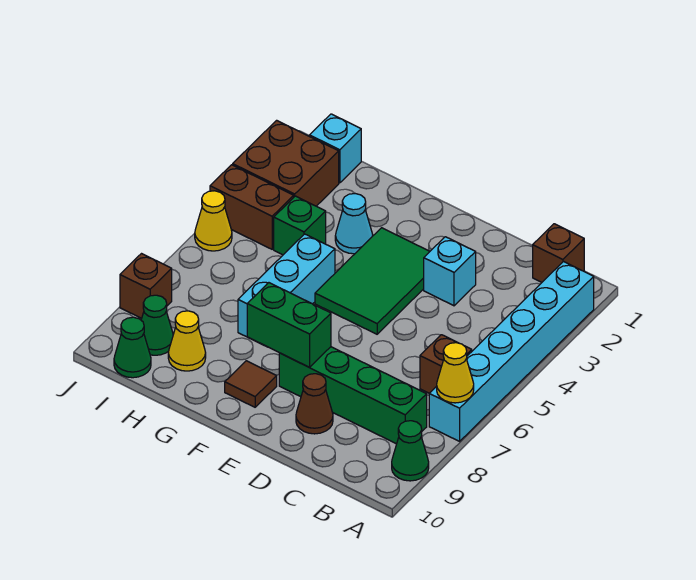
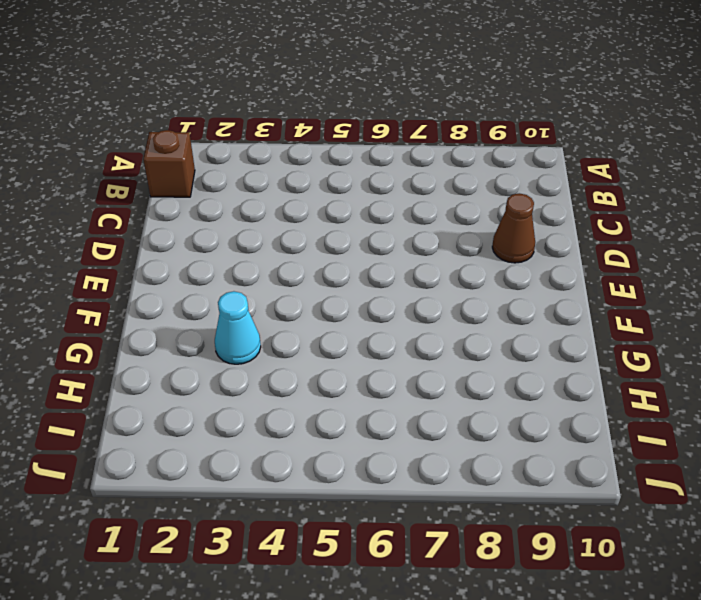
none -> cyan 1x6 brick [429,262,594,441]
none -> green 1x1 cone [392,421,429,481]
none -> brown 1x1 brick [420,335,472,393]

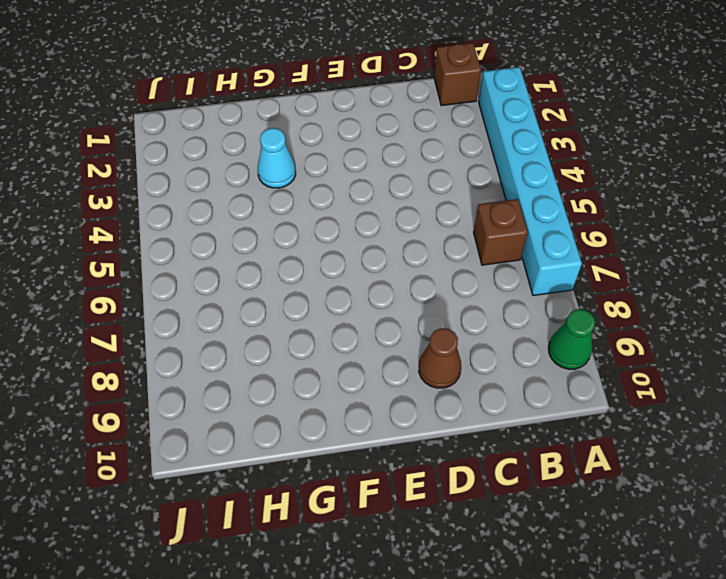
none -> green 1x4 brick [279,347,427,444]
none -> cyan 1x1 brick [424,237,476,306]
none -> green 2x3 tile [315,228,430,334]

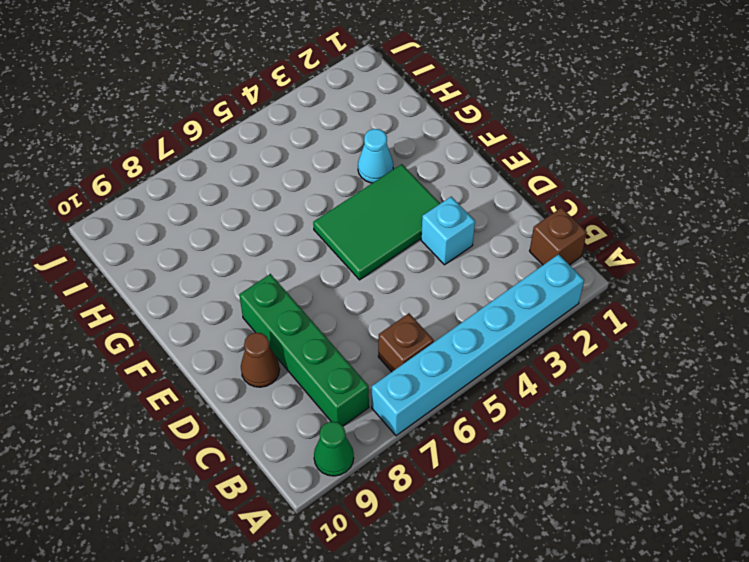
none -> brown 1x1 tile [225,361,277,407]
none -> cyan 1x3 brick [238,234,335,346]
none -> green 1x1 brick [274,196,326,255]

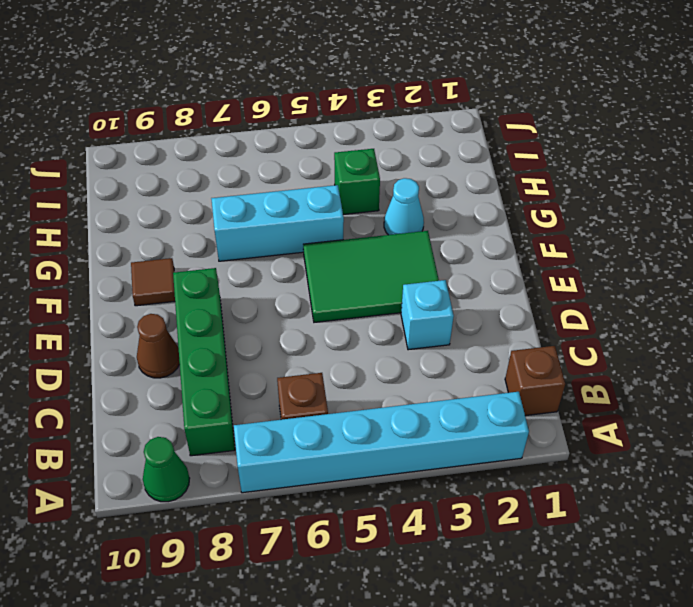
none -> yellow 1x1 cone [168,311,206,371]
none -> cyan 1x1 brick [309,114,361,183]
none -> brown 2x2 brick [233,120,339,206]

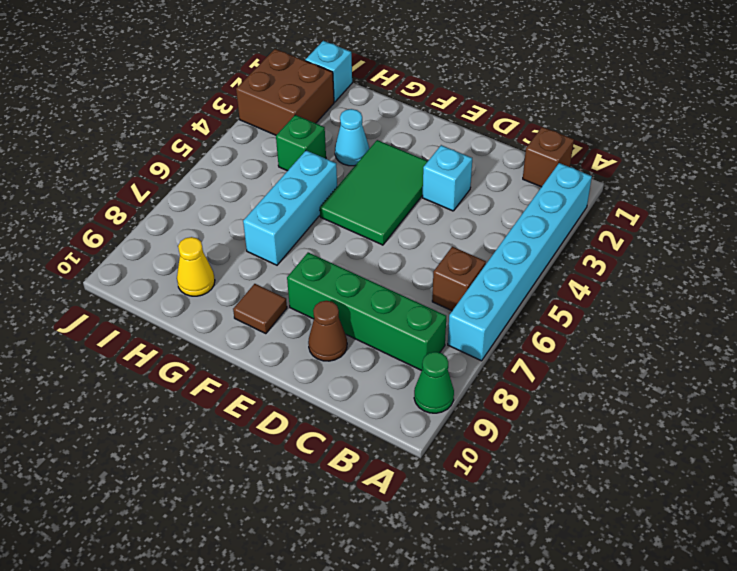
none -> brown 1x2 brick [210,165,294,249]
none -> green 1x1 cone [141,295,173,355]
none -> green 1x1 cone [114,317,151,378]

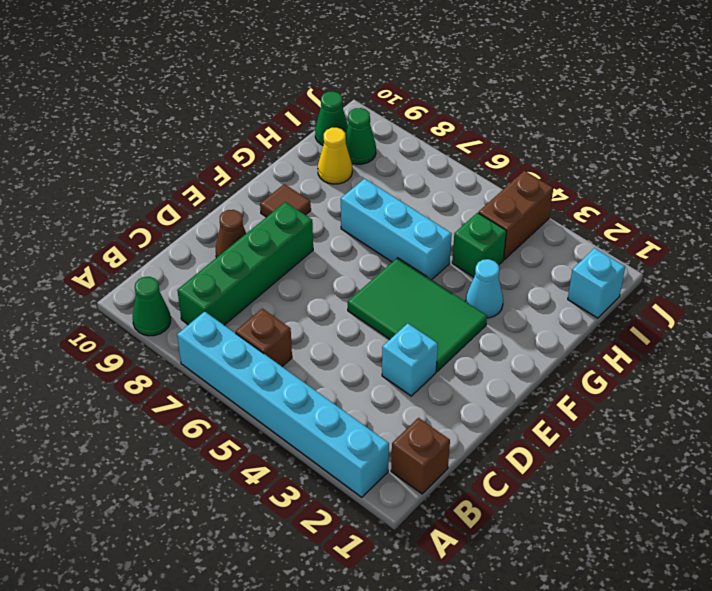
none -> brown 2x2 brick [233,120,339,206]
none -> yellow 1x1 cone [195,191,232,251]
none -> brown 1x1 brick [120,254,172,318]

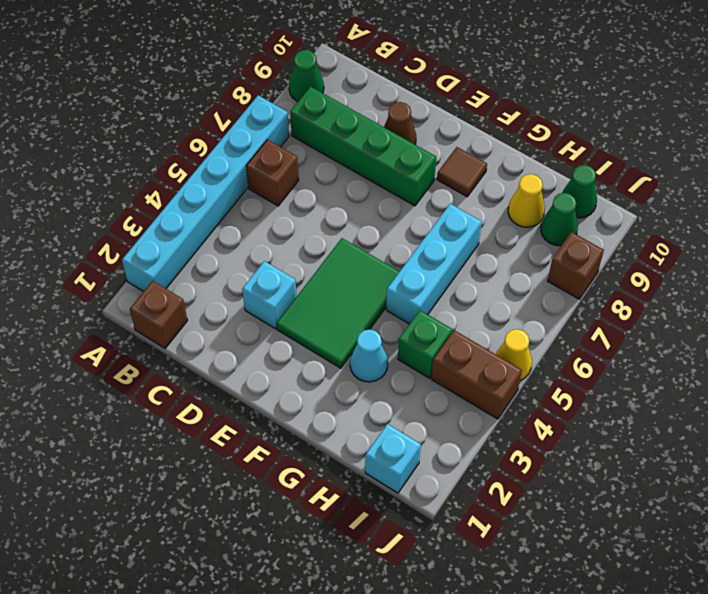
none -> brown 2x2 brick [233,120,339,206]
none -> yellow 1x1 cone [437,343,474,403]
none -> green 1x2 brick [247,283,331,367]

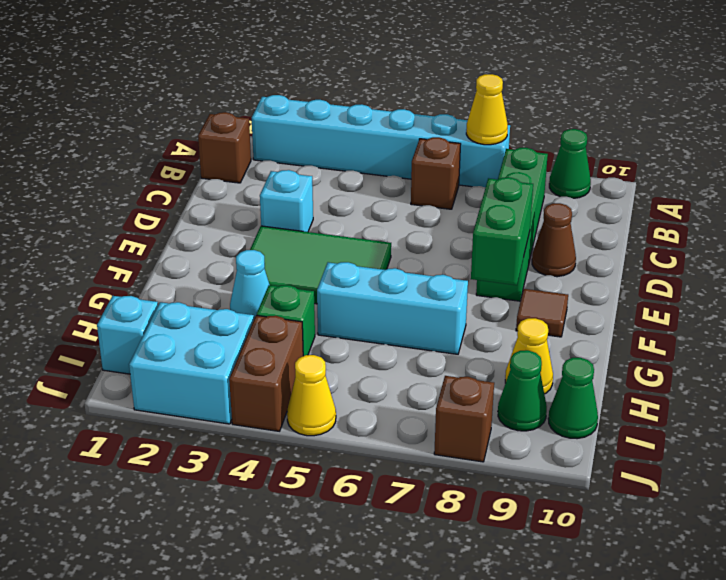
cyan 2x2 brick [129,302,254,424] -> brown 2x2 brick [233,120,339,206]

